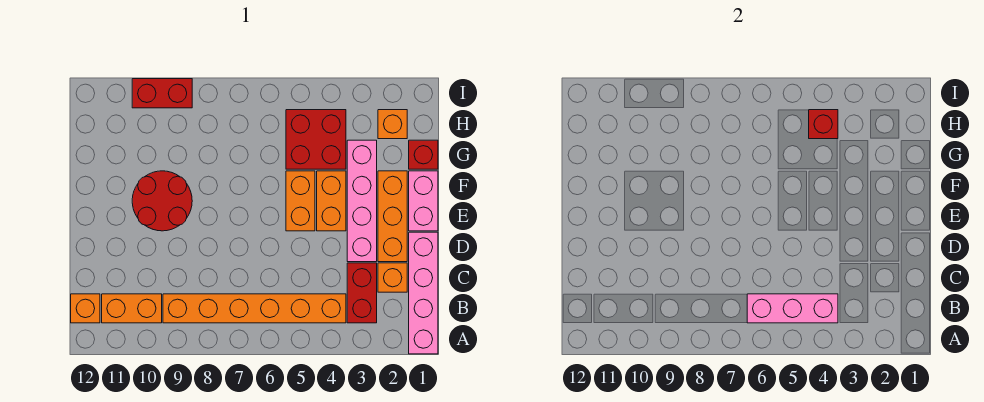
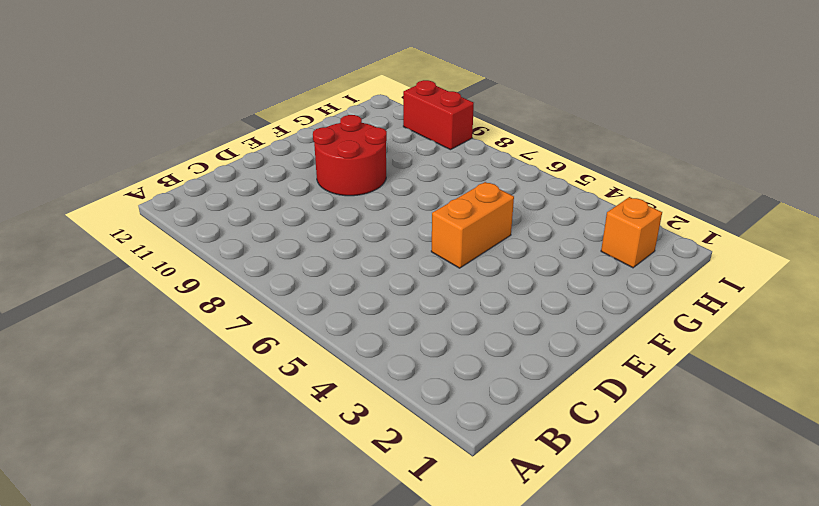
none -> pink 1x4 brick [409,232,438,354]
none -> red 1x2 brick [347,263,377,323]
none -> orange 1x6 brick [163,294,346,323]

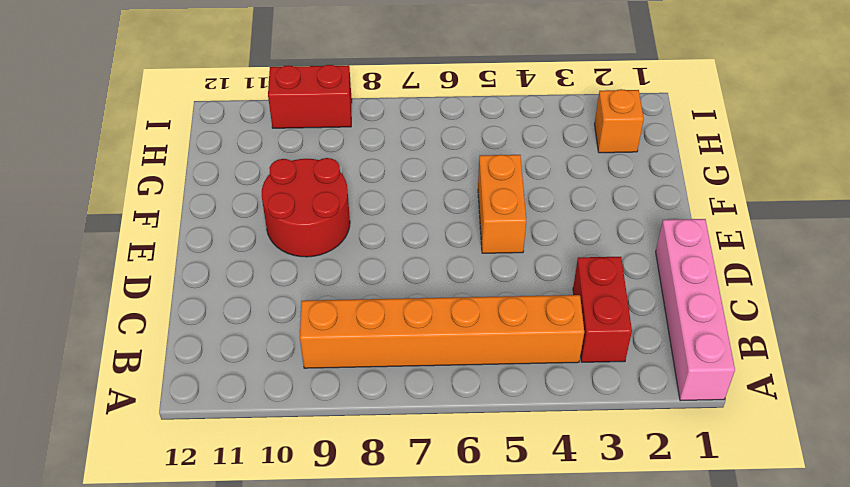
none -> orange 1x2 brick [102,294,162,323]
none -> orange 1x1 brick [71,294,100,323]
none -> orange 1x1 brick [378,263,407,292]

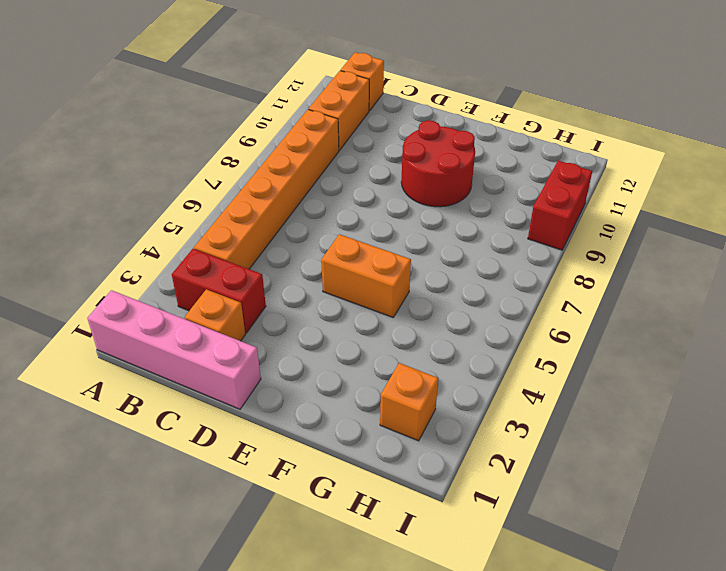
none -> orange 1x3 brick [378,171,407,262]
none -> pink 1x4 brick [347,140,377,262]
none -> pink 1x2 brick [409,171,438,231]

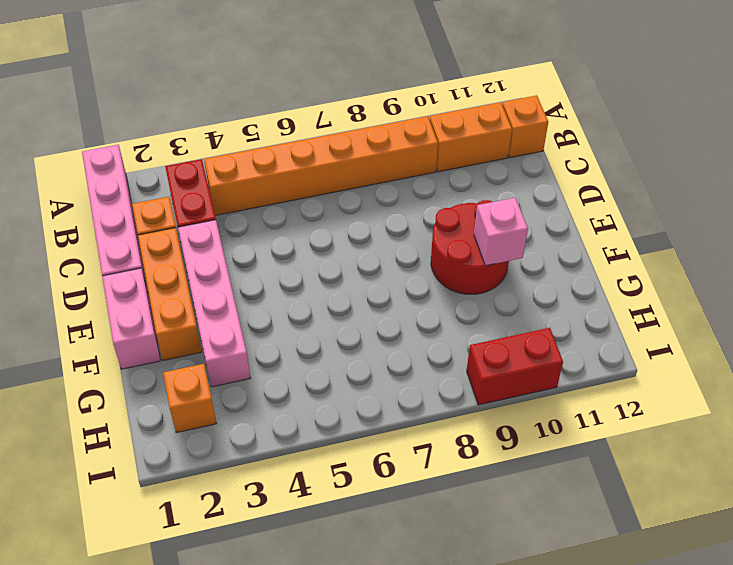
pink 1x1 brick [474,198,528,266] -> none
none -> orange 1x2 brick [317,171,346,231]
none -> orange 1x2 brick [286,171,315,231]
none -> red 1x1 brick [409,140,438,169]

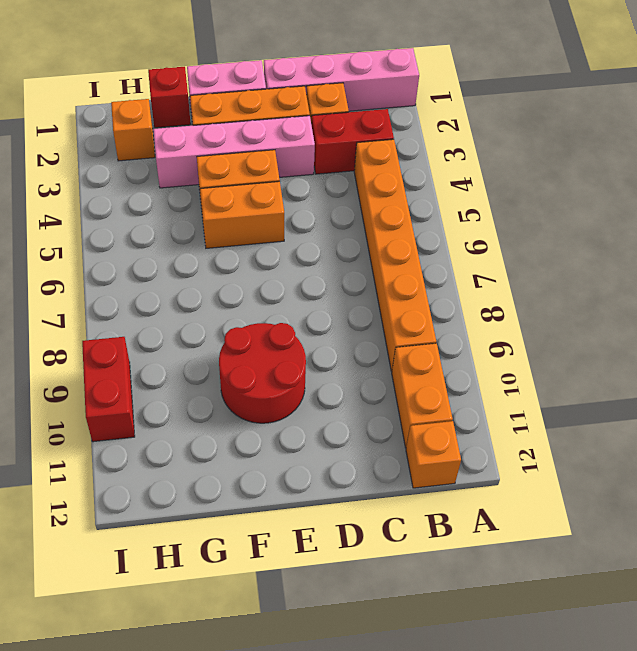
none -> red 2x2 brick [286,110,346,169]
none -> pink 1x3 brick [747,294,838,323]
none -> red 1x1 brick [809,110,838,139]

